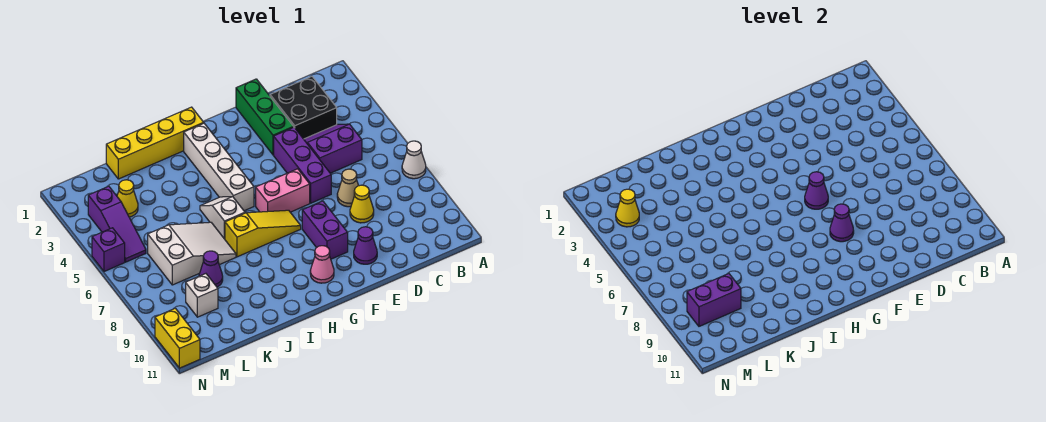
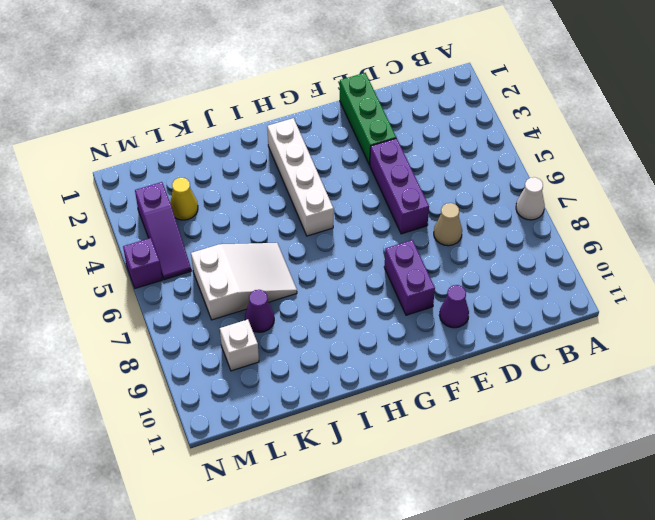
none -> black 2x2 brick [270,76,337,139]
none -> purple 2x2 slope [304,124,362,173]
none -> yellow 1x1 cone [350,185,374,223]

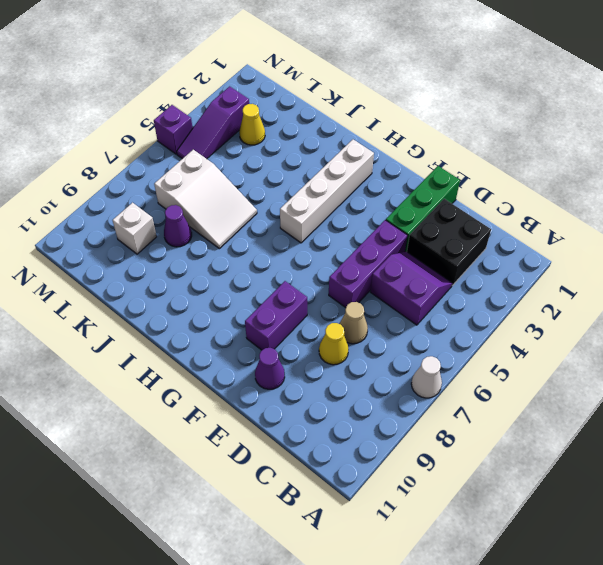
none -> pink 1x2 brick [256,169,310,212]
none -> yellow 1x3 slope [225,210,301,257]
none -> pink 1x1 cone [310,246,334,283]

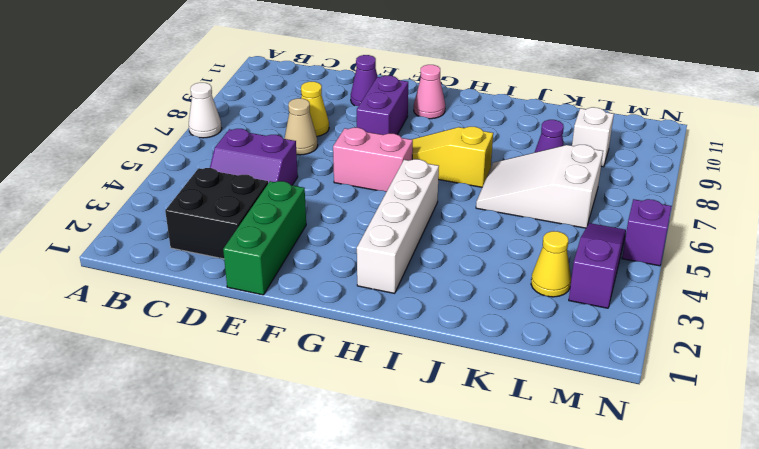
none -> purple 1x3 brick [274,127,331,203]
none -> yellow 1x4 brick [106,107,204,179]
none -> white 1x2 slope [200,197,245,239]

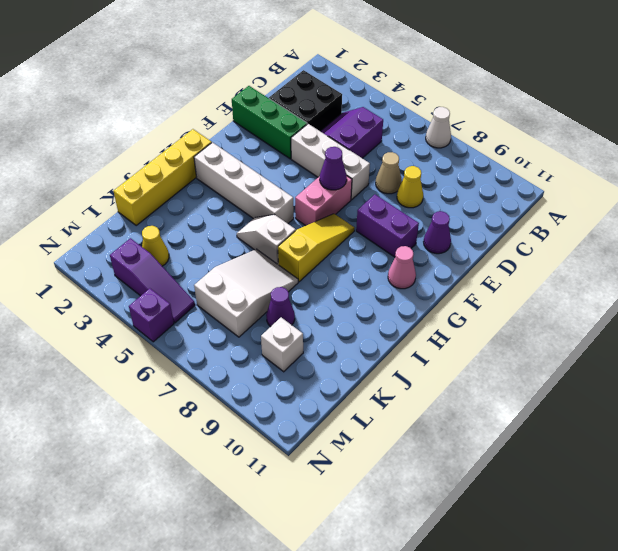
white 1x3 brick [291,124,370,199] -> purple 1x3 brick [274,127,331,203]
none -> yellow 1x2 brick [155,308,200,368]
none -> purple 1x1 cone [830,204,854,242]
none -> purple 1x2 brick [687,274,741,326]

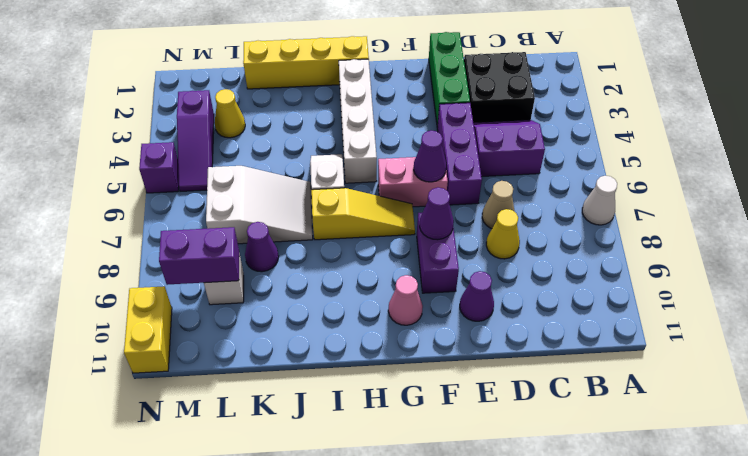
none -> yellow 1x1 cone [616,189,639,227]

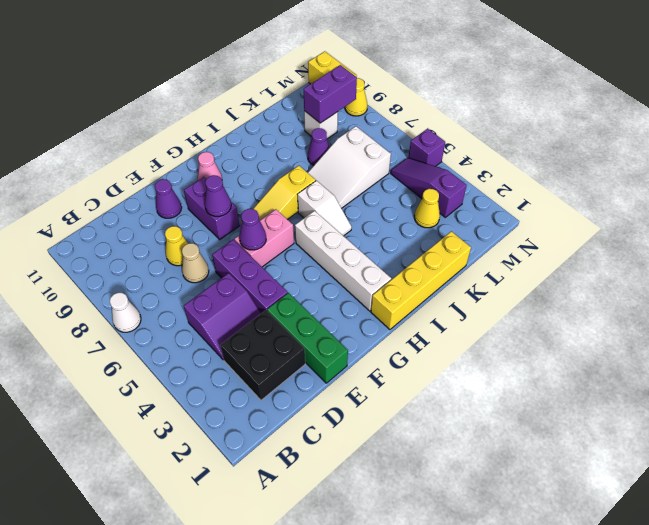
yellow 1x1 cone [345,78,367,116] -> yellow 1x1 cone moved to [616,189,639,227]

